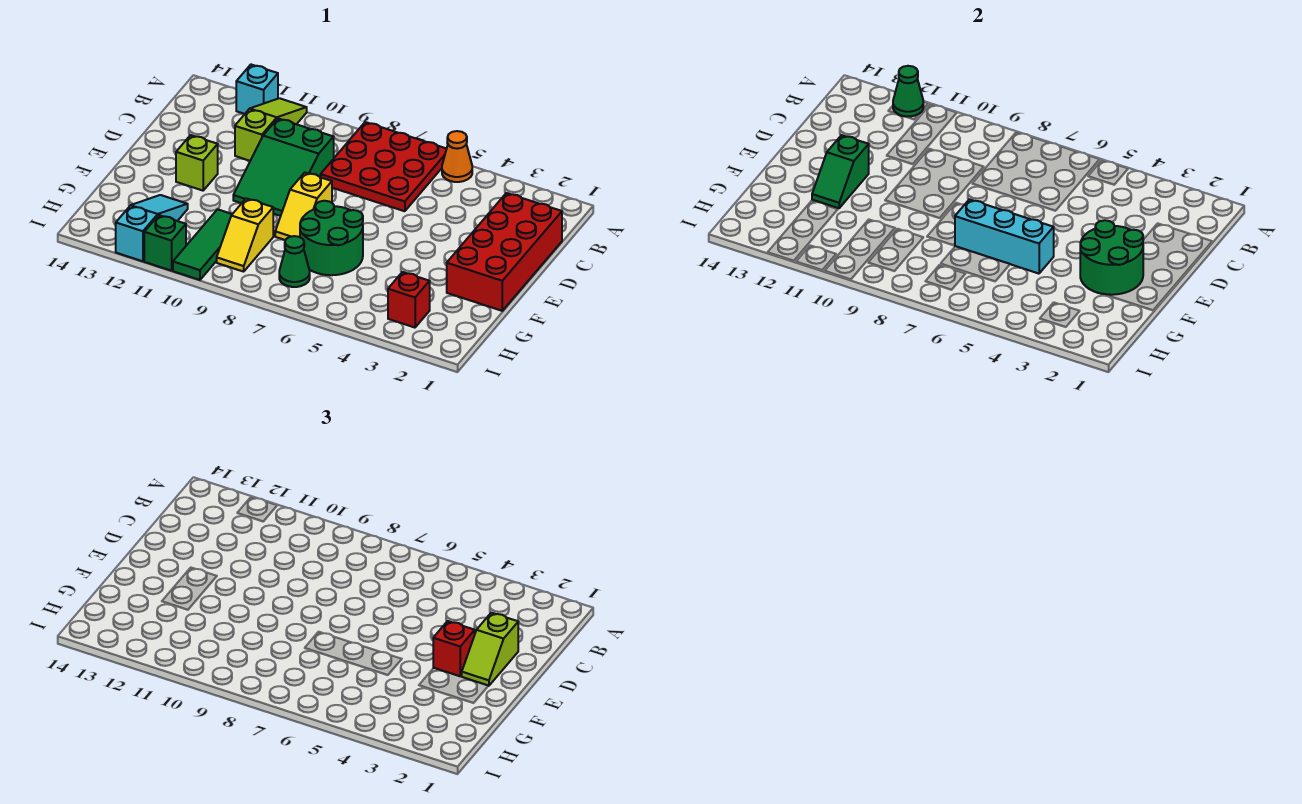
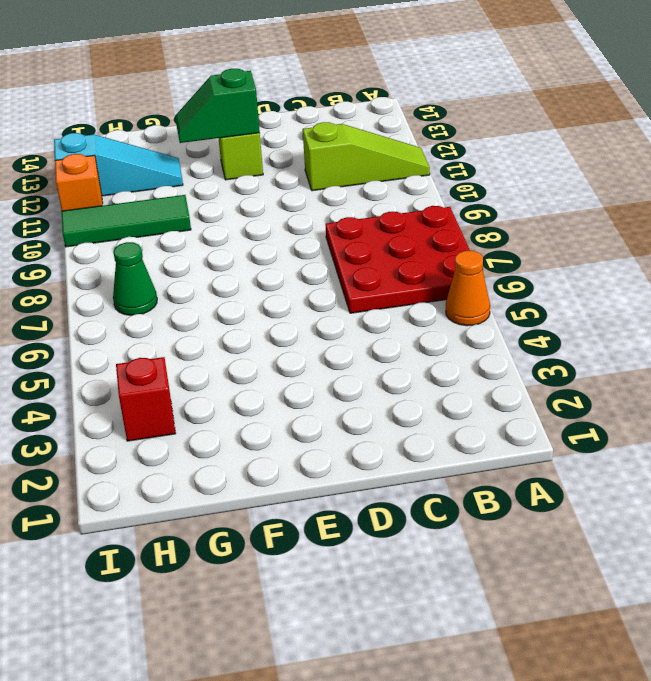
orange 1x1 brick [55,154,103,211] -> green 1x1 brick [144,215,186,271]
none -> cyan 1x1 brick [236,65,278,114]
none -> red 2x4 brick [447,193,562,311]
none -> green 2x3 slope [233,119,334,216]

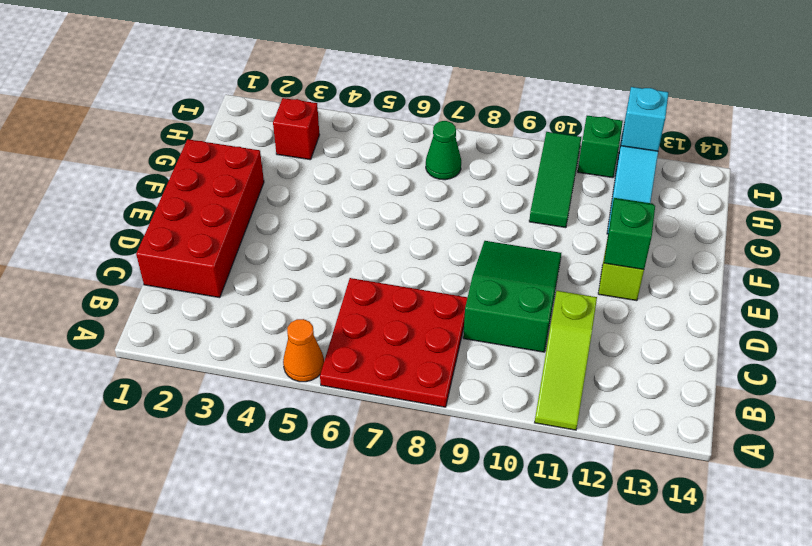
cyan 1x1 brick [621,87,668,151] -> cyan 1x1 brick moved to [236,65,278,114]
none -> yellow 1x2 slope [275,173,332,240]
none -> green 2x2 round brick [300,201,363,275]
none -> yellow 1x2 slope [217,198,273,272]

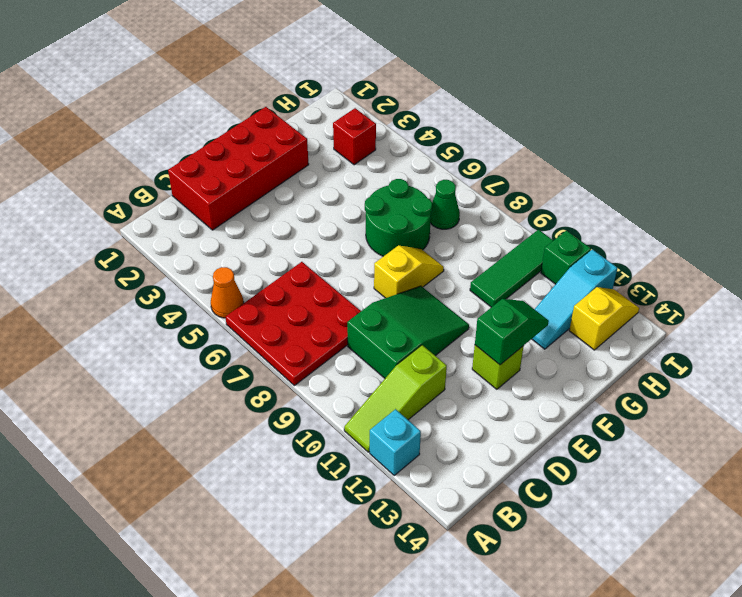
yellow 1x2 slope [569,287,639,350] -> yellow 1x2 slope moved to [217,198,273,272]
none -> green 1x1 cone [893,66,923,117]
none -> green 2x2 round brick [1080,220,1143,295]
none -> cyan 1x3 brick [955,199,1054,274]

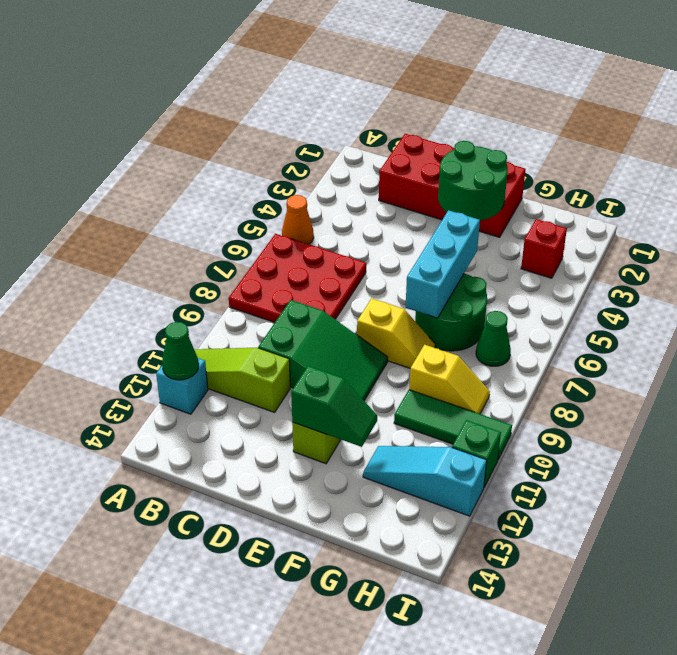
none -> lime 1x2 slope [462,613,518,686]
none -> red 1x1 brick [433,621,475,676]

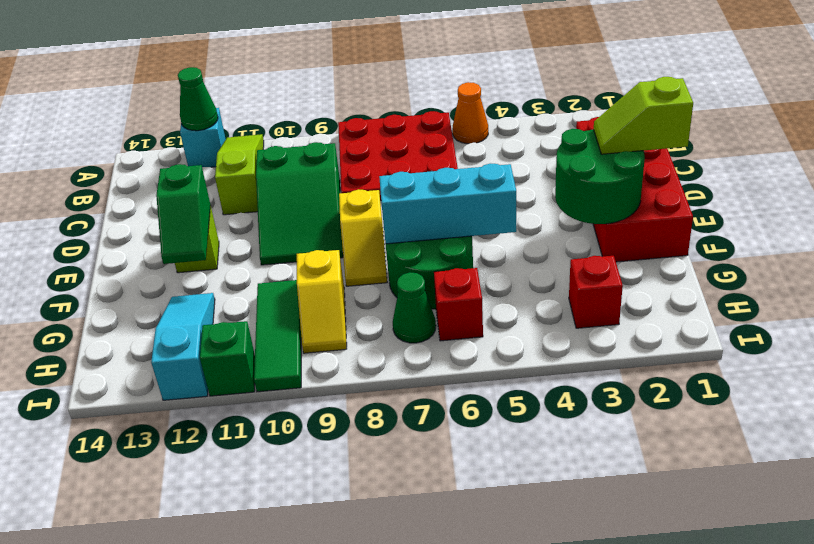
lime 1x2 slope [594,77,693,154] -> lime 1x2 slope turned to [462,613,518,686]
red 1x1 brick [434,268,483,341] -> red 1x1 brick moved to [433,621,475,676]

